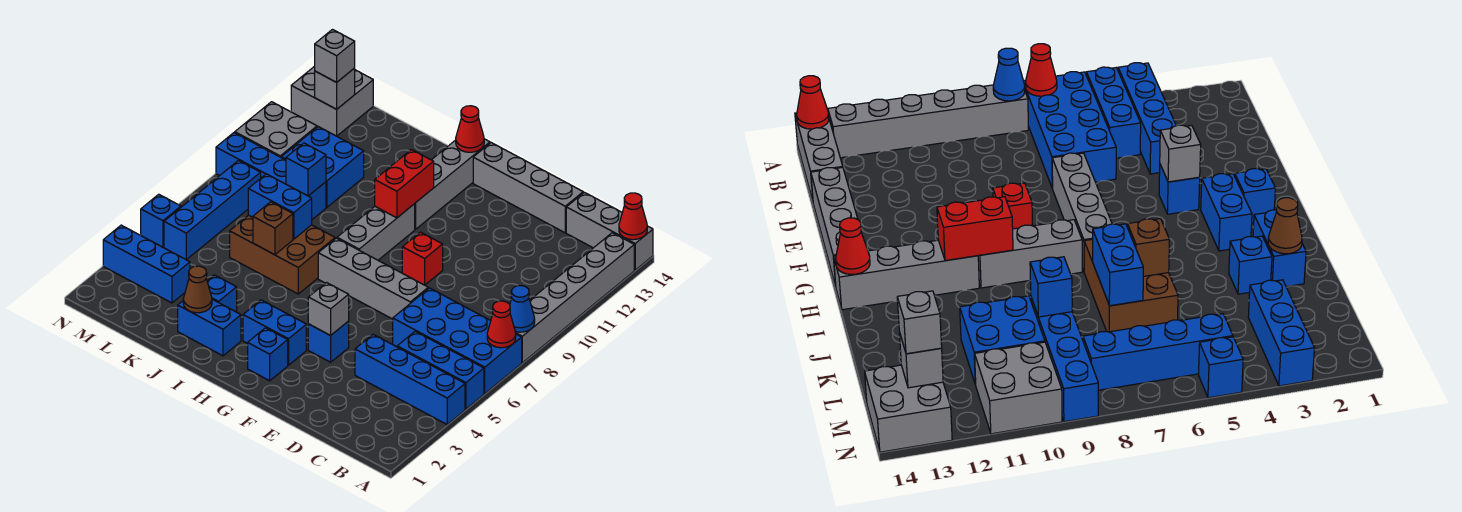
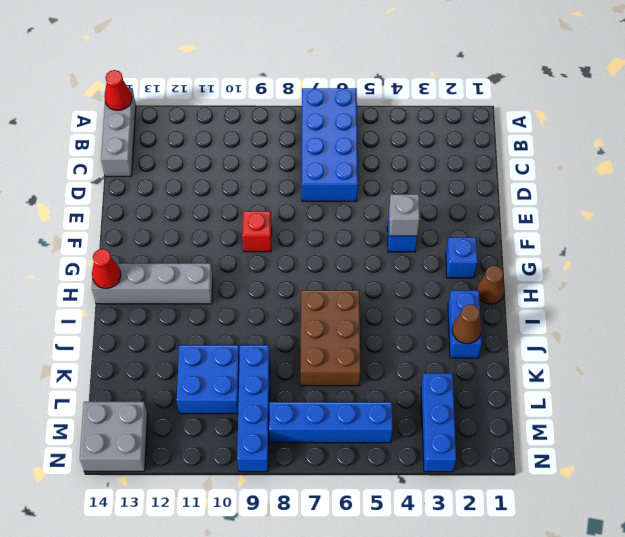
brown 1x1 cone [477,266,505,304] -> none
none -> blue 1x4 brick [355,334,465,424]
none -> blue 1x3 brick [397,331,484,409]
none -> grey 1x6 brick [515,233,634,363]
none -> grey 1x4 brick [473,143,583,233]

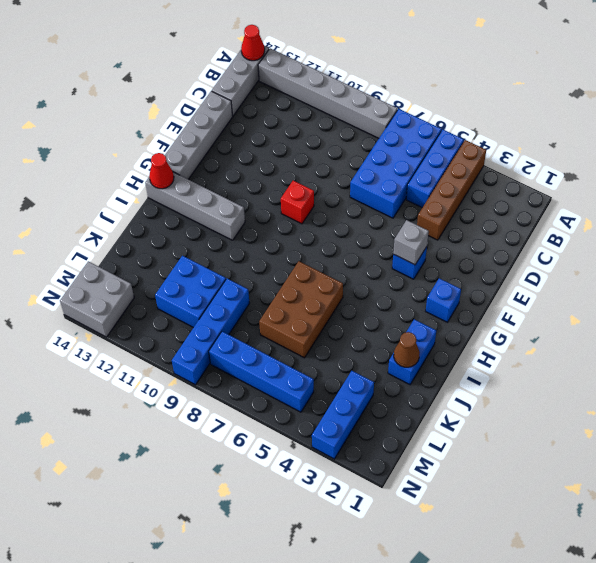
brown 1x4 brick [417,140,486,240] -> blue 1x4 brick [355,334,465,424]
none -> grey 1x4 brick [318,238,428,319]
none -> blue 1x2 brick [243,300,306,365]
none -> grey 1x3 brick [337,204,415,260]
none -> blue 1x1 brick [207,275,237,312]

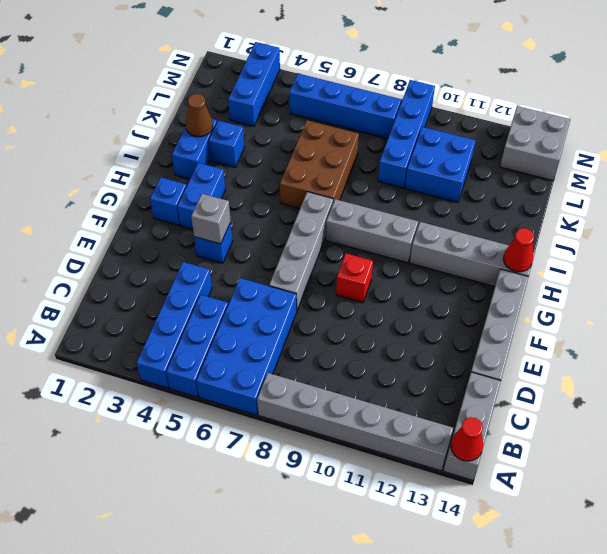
none -> grey 2x2 brick [235,102,317,157]
none -> blue 1x1 brick [141,194,181,247]
none -> red 1x1 cone [487,301,516,348]
none -> blue 1x1 cone [510,286,535,332]

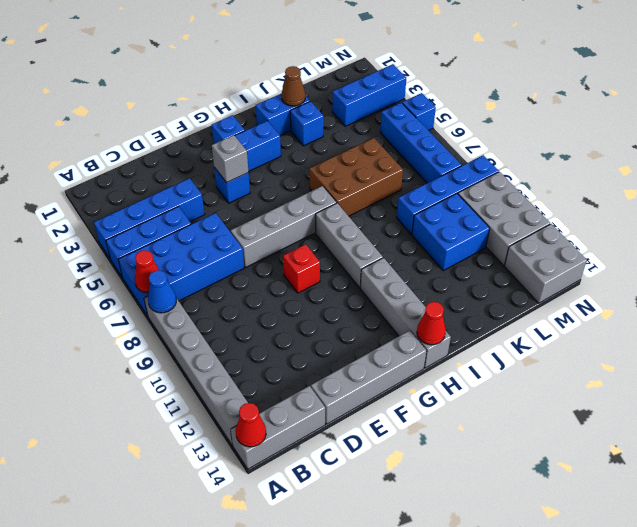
grey 2x3 brick [458,172,550,265] -> grey 2x2 brick [235,102,317,157]
none -> red 1x2 brick [375,150,434,218]
none -> brown 1x1 brick [253,202,293,255]
none -> blue 1x2 brick [248,174,312,239]
none -> blue 1x1 brick [286,143,326,196]

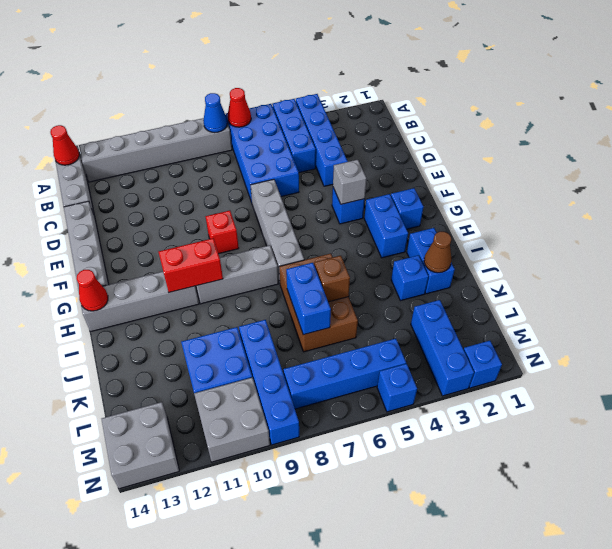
blue 1x1 brick [464,341,502,388] -> blue 1x1 brick moved to [286,143,326,196]
none -> grey 1x1 brick [315,68,355,109]
none -> grey 1x1 brick [315,30,355,82]

